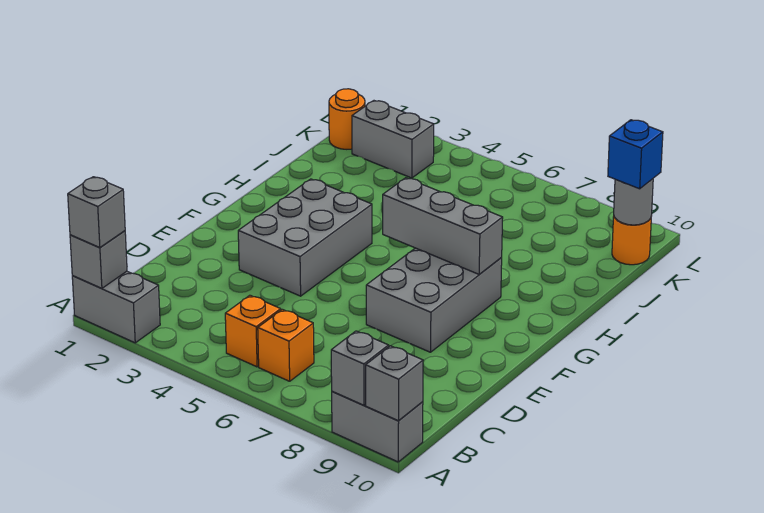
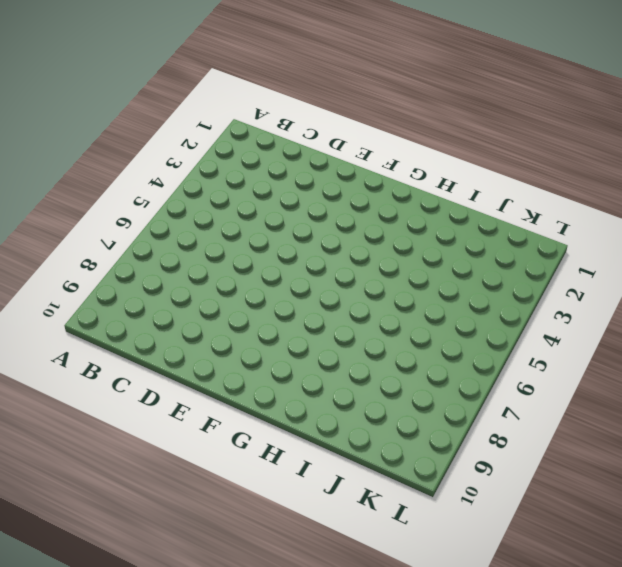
none -> grey 1x2 brick [72,271,160,343]
none -> grey 1x2 brick [332,391,423,462]
none -> orange 1x1 brick [225,295,281,367]

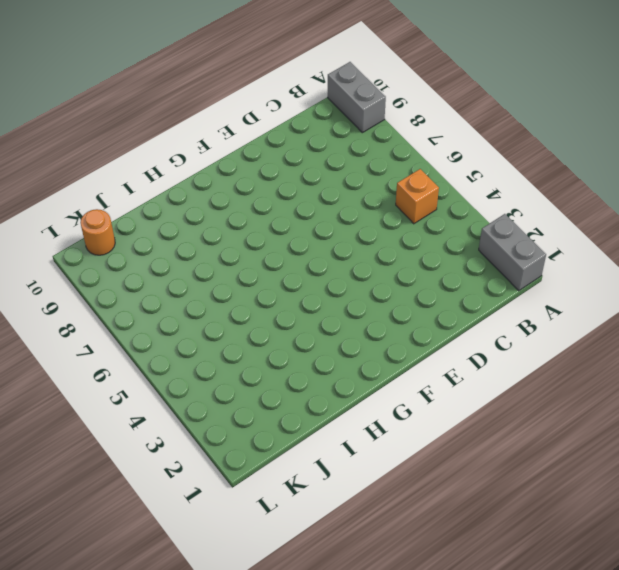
none -> orange 1x1 brick [258,309,314,381]
none -> grey 2x3 brick [238,179,372,296]
none -> grey 2x3 brick [366,248,502,352]

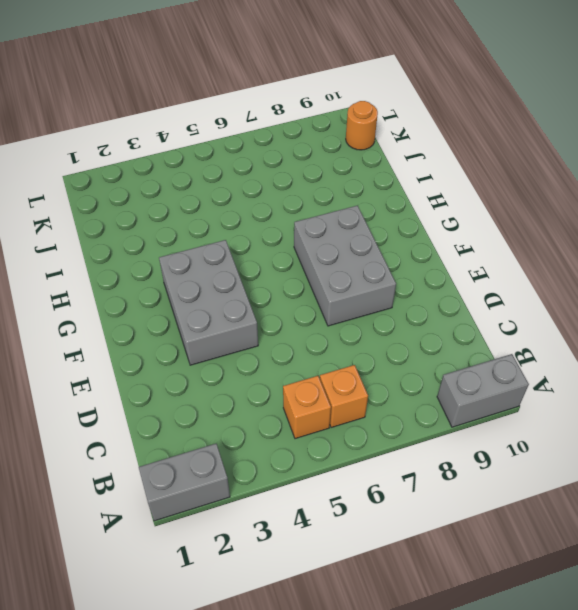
none -> orange 1x1 round brick [329,89,365,149]
none -> grey 1x2 brick [352,101,434,178]
none -> grey 1x1 brick [70,231,127,289]

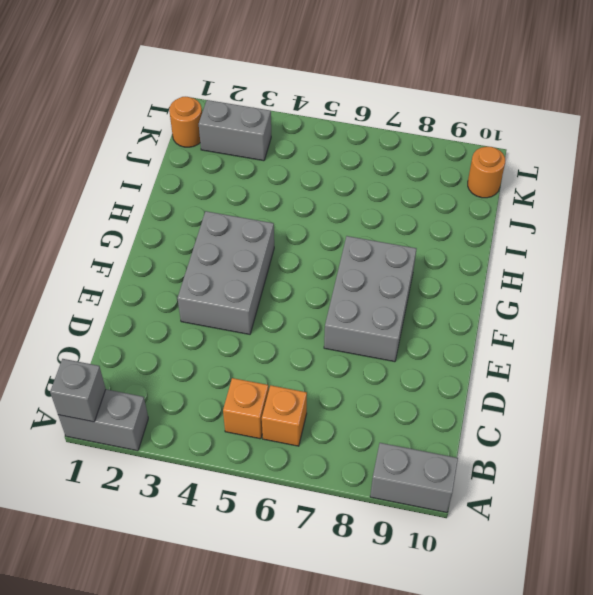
none -> grey 1x1 brick [331,331,389,405]
none -> grey 1x1 brick [366,346,423,421]
none -> grey 1x3 brick [383,178,503,274]

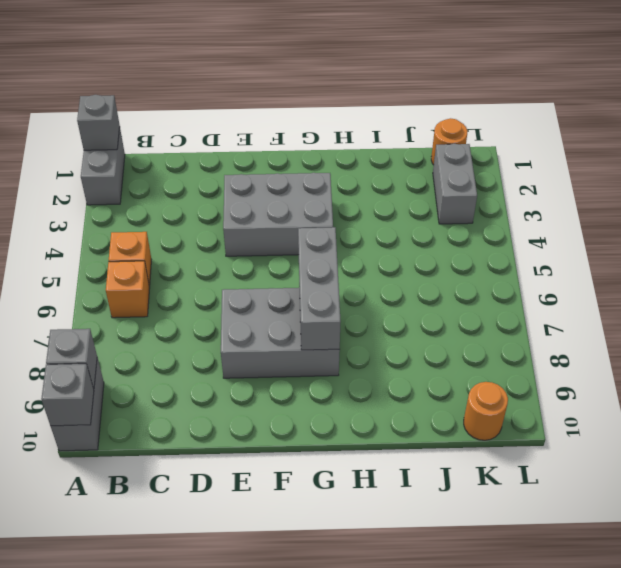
none -> grey 1x1 round brick [614,179,653,225]
none -> grey 1x1 brick [68,177,125,248]
none -> blue 1x1 brick [608,120,663,189]

